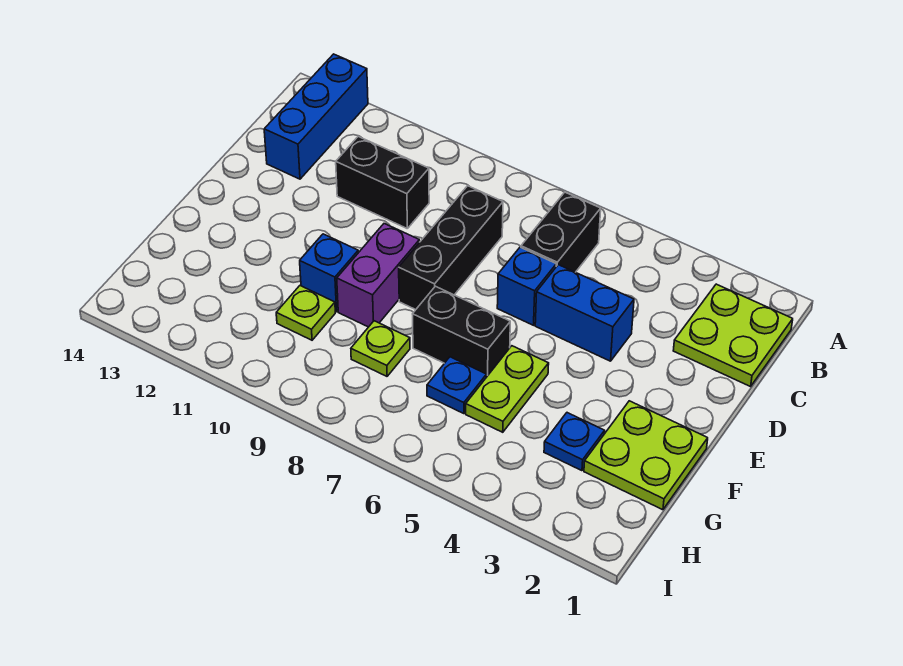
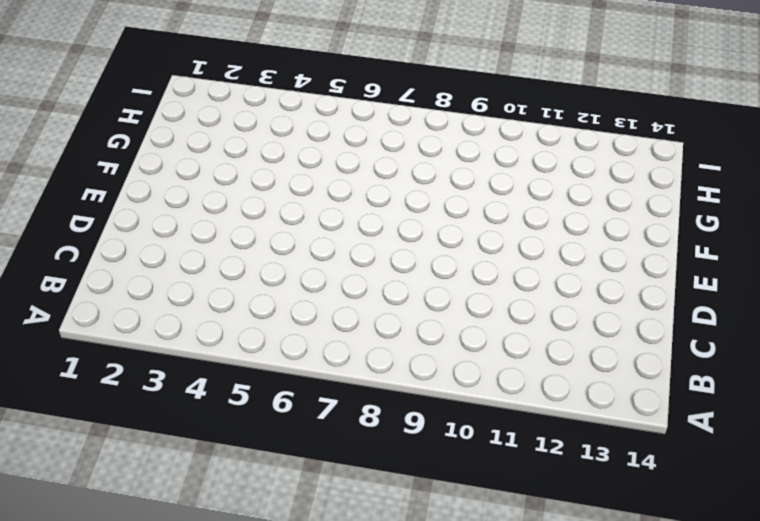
none -> blue 1x3 brick [264,54,368,179]
none -> lime 2x2 plate [673,284,793,387]
none -> black 1x2 brick [521,192,601,272]

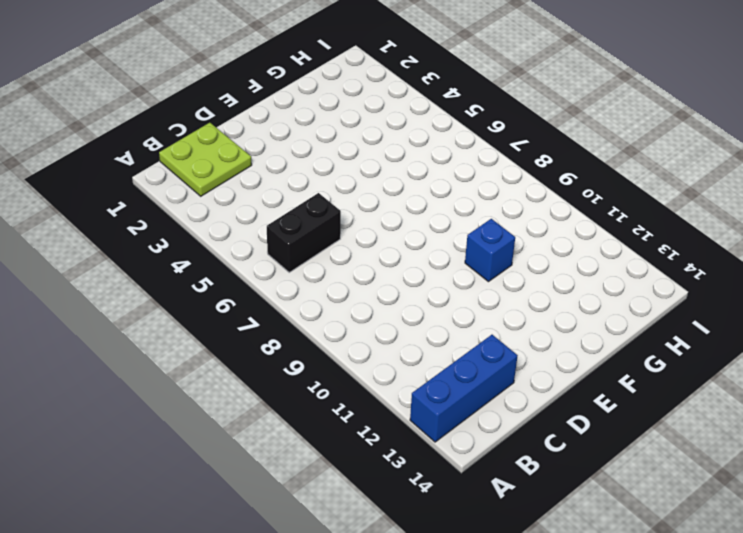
none -> black 1x3 brick [399,186,503,310]
none -> black 1x2 brick [336,137,429,228]
none -> blue 1x2 brick [535,265,634,361]

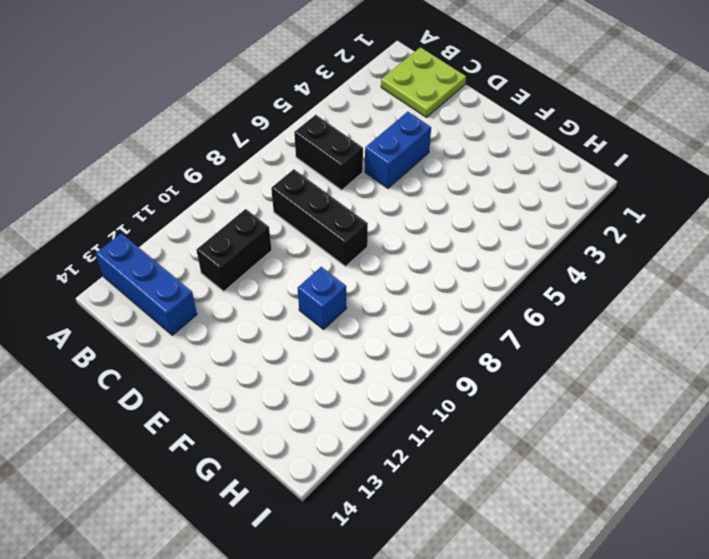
none -> blue 1x1 brick [497,247,556,325]
none -> purple 1x2 brick [337,224,419,327]
none -> lime 2x2 plate [584,401,708,510]

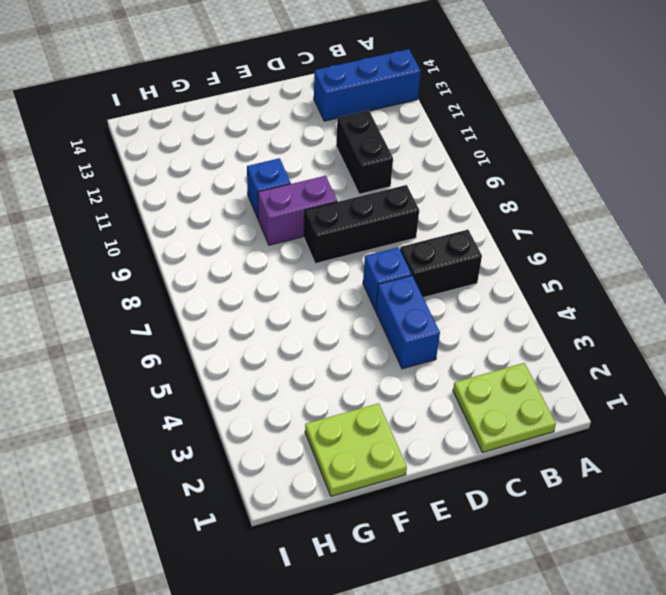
none -> lime 1x2 plate [466,346,549,432]
none -> black 1x2 brick [413,286,510,377]
none -> blue 1x1 plate [544,413,605,471]

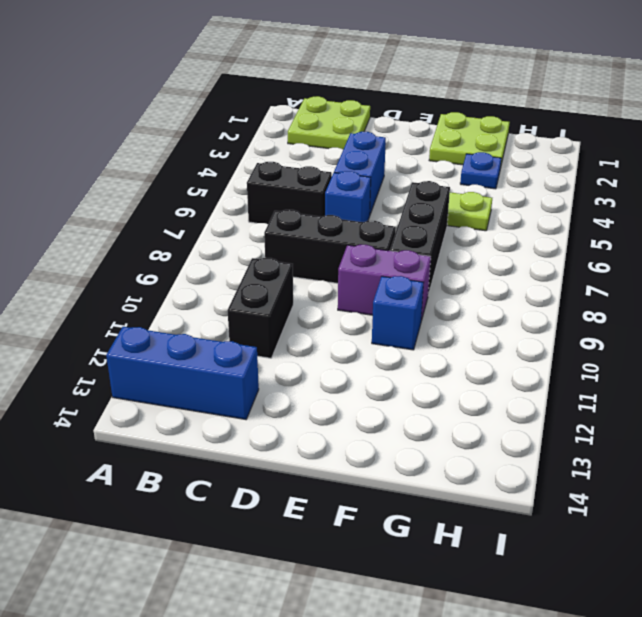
black 1x3 brick [390,181,450,295] -> black 1x2 brick [413,286,510,377]
none -> blue 1x1 plate [427,357,486,413]
none -> lime 1x1 plate [351,321,410,376]
none -> lime 1x1 plate [276,286,335,340]

